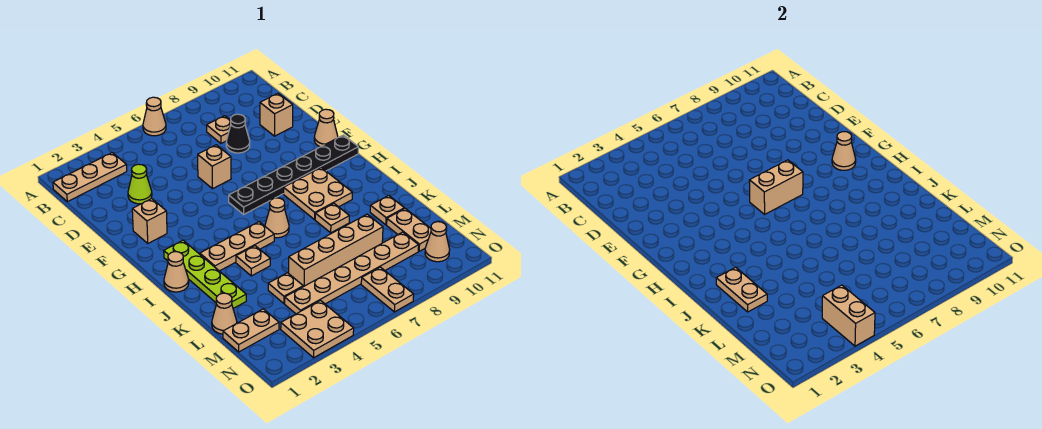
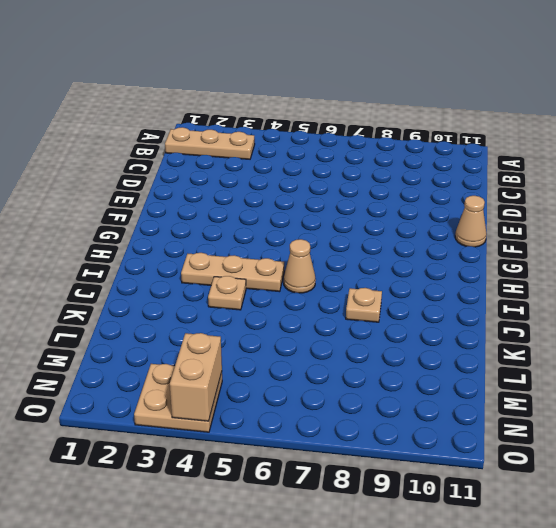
none -> tan 1x1 cone [143,97,166,136]
none -> tan 1x1 plate [207,116,231,143]
none -> lime 1x1 cone [128,164,152,204]
none -> black 1x1 cone [226,114,250,153]

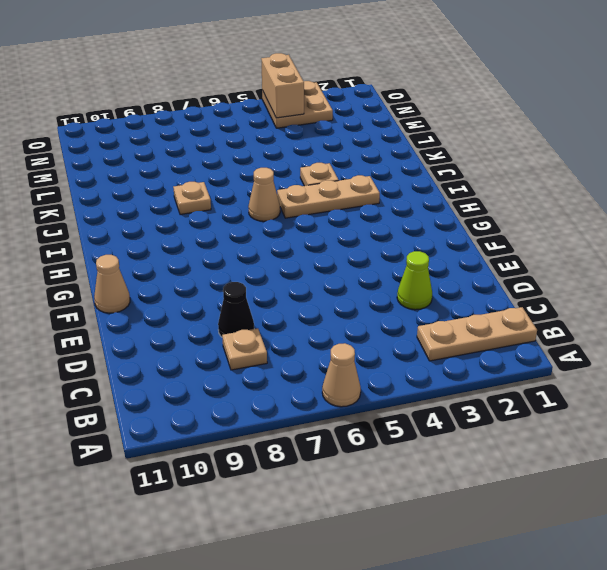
none -> tan 1x1 brick [260,93,293,136]
none -> tan 1x1 brick [198,145,231,189]
none -> tan 1x1 brick [132,199,167,243]
none -> black 1x6 plate [229,135,358,214]

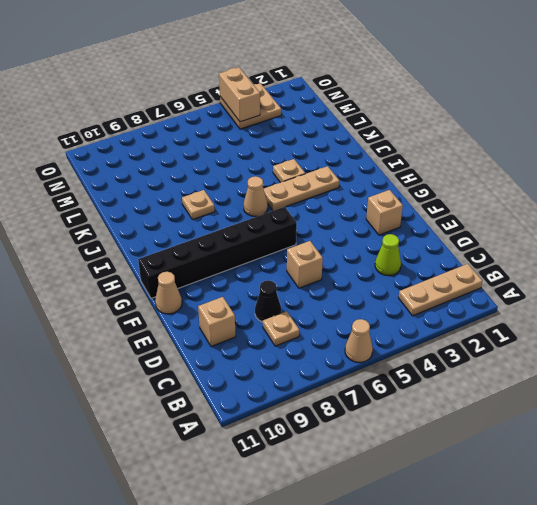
black 1x6 brick [138,207,297,298] -> black 1x6 plate [229,135,358,214]
none -> lime 1x4 plate [164,240,246,308]
none -> tan 2x2 plate [283,168,353,220]
none -> tan 1x1 cone [164,252,189,292]
none -> tan 1x1 plate [370,195,404,225]

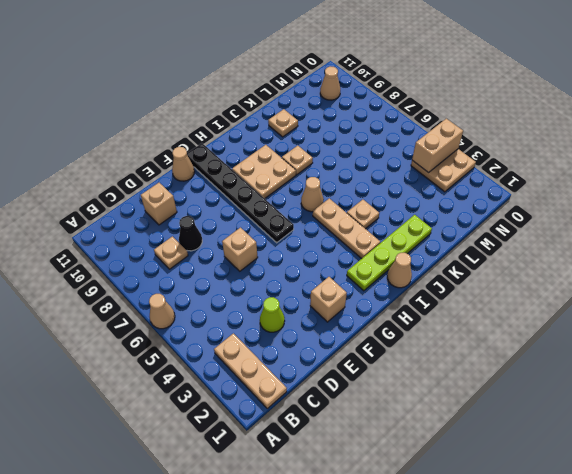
none -> tan 1x1 cone [212,293,237,334]
none -> tan 1x1 plate [268,273,303,303]
none -> tan 1x4 brick [288,214,383,287]
none -> tan 1x2 plate [387,208,431,251]

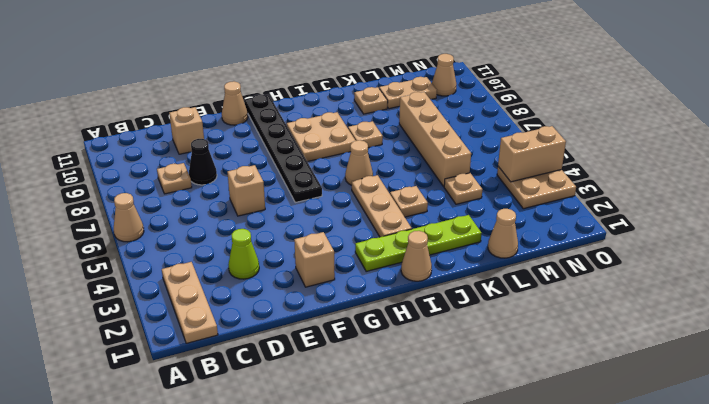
none -> tan 1x2 plate [223,309,279,352]
none -> tan 1x6 plate [285,232,419,314]
none -> tan 1x2 plate [361,267,414,312]
none -> tan 1x2 brick [749,160,803,214]

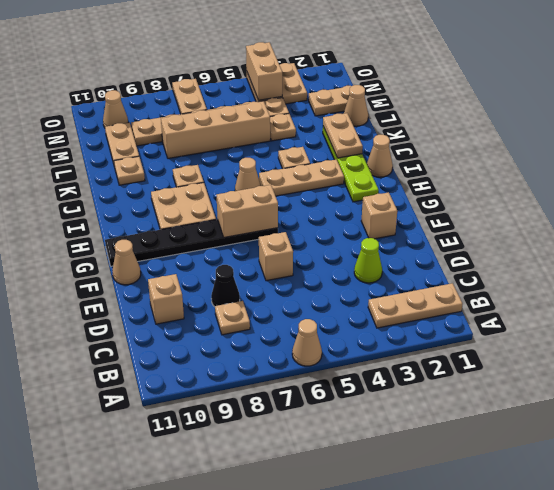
none -> tan 1x1 cone [832,132,856,170]

